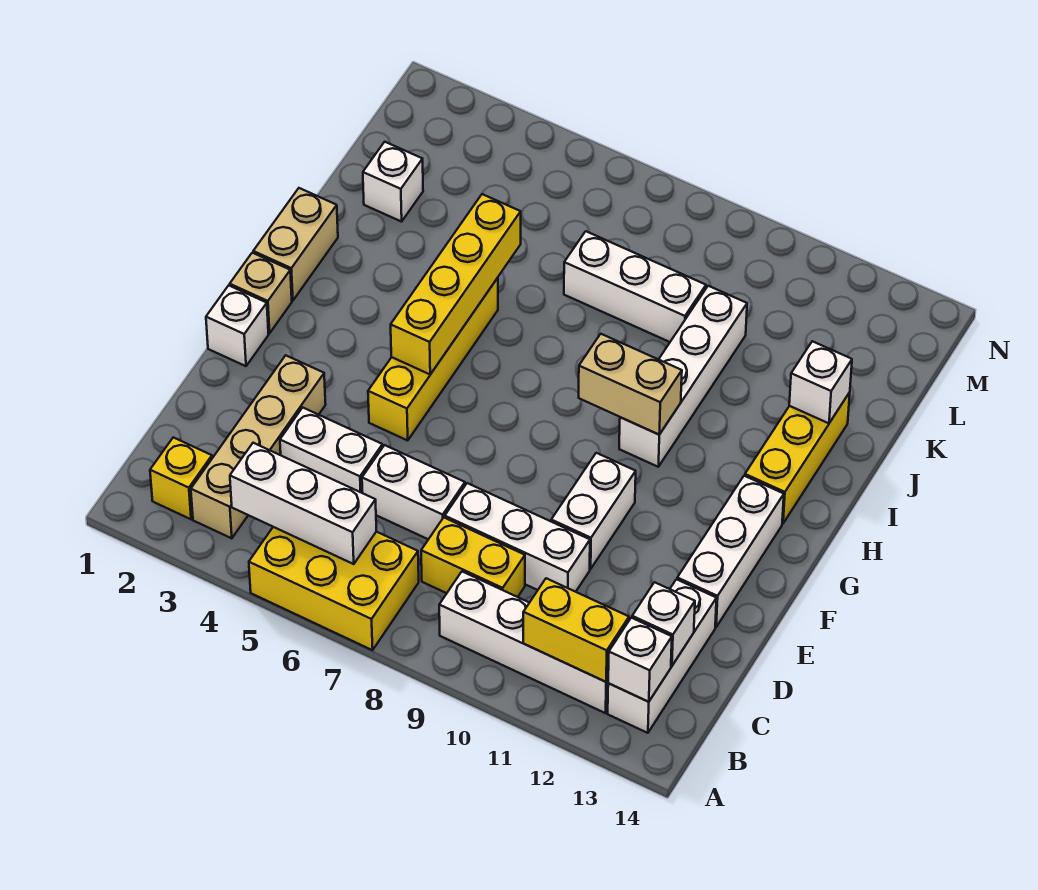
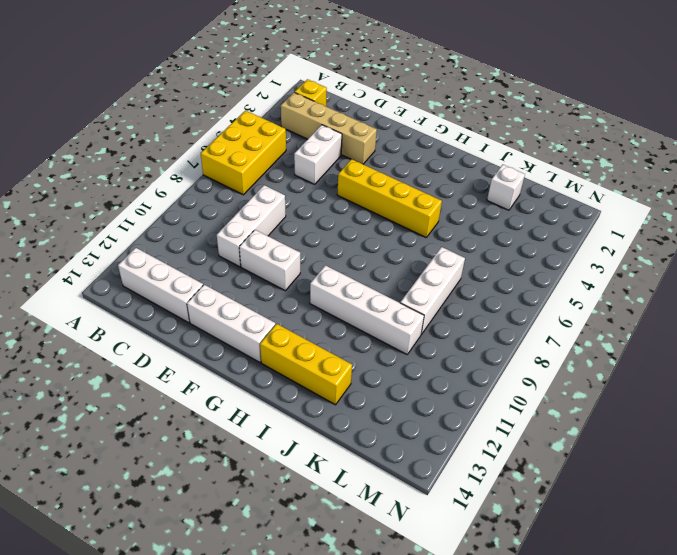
none -> white 1x4 brick [439,572,608,713]
none -> yellow 1x2 brick [421,518,525,597]
none -> white 1x2 brick [362,445,465,539]

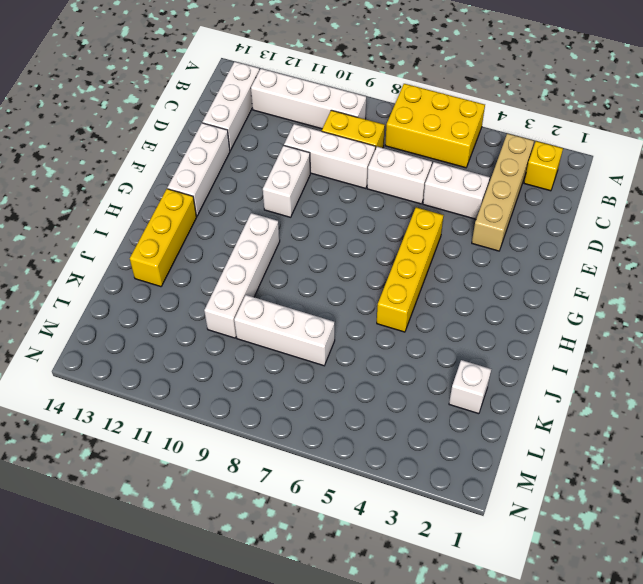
none -> white 1x1 brick [206,285,268,366]
none -> tan 1x1 brick [230,253,292,333]
none -> tan 1x2 brick [253,188,338,301]

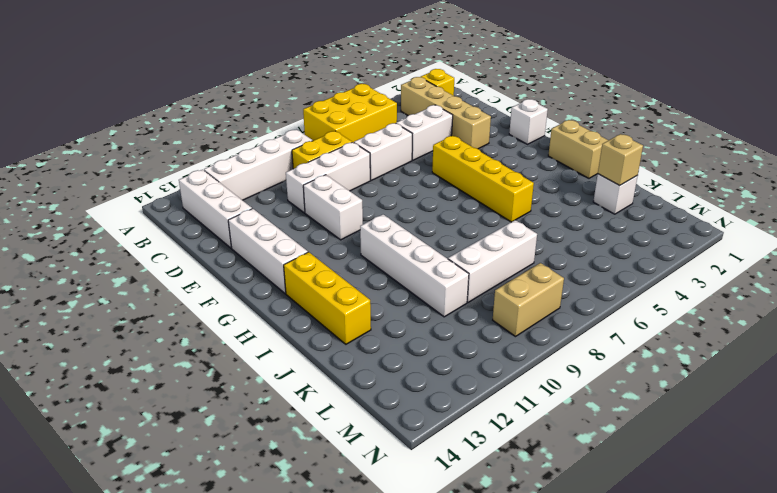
tan 1x1 brick [598,134,643,186] -> tan 1x1 brick moved to [230,253,292,333]
tan 1x2 brick [493,263,564,337] -> tan 1x2 brick moved to [579,334,682,435]
none -> white 1x3 brick [230,443,376,564]
none -> yellow 1x2 brick [523,578,629,682]
none -> white 1x1 brick [608,618,672,702]

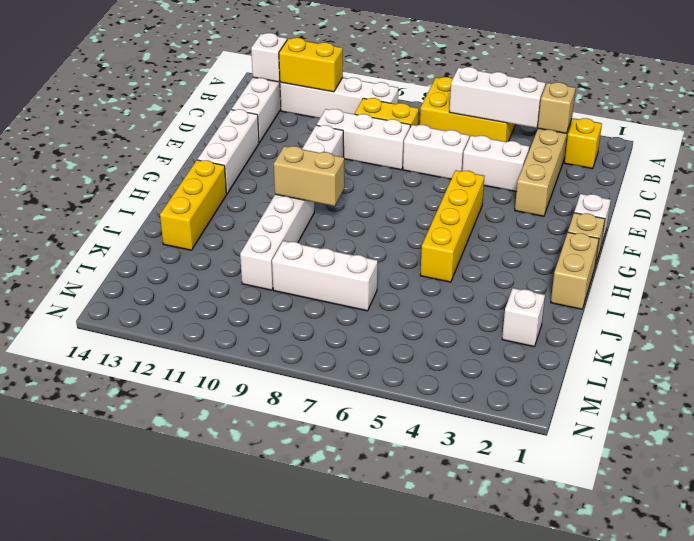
tan 1x1 brick [538,82,576,133] -> none
none -> white 1x1 brick [632,582,695,666]
none -> yellow 1x4 brick [391,194,521,374]
none -> white 1x1 brick [789,341,852,423]

